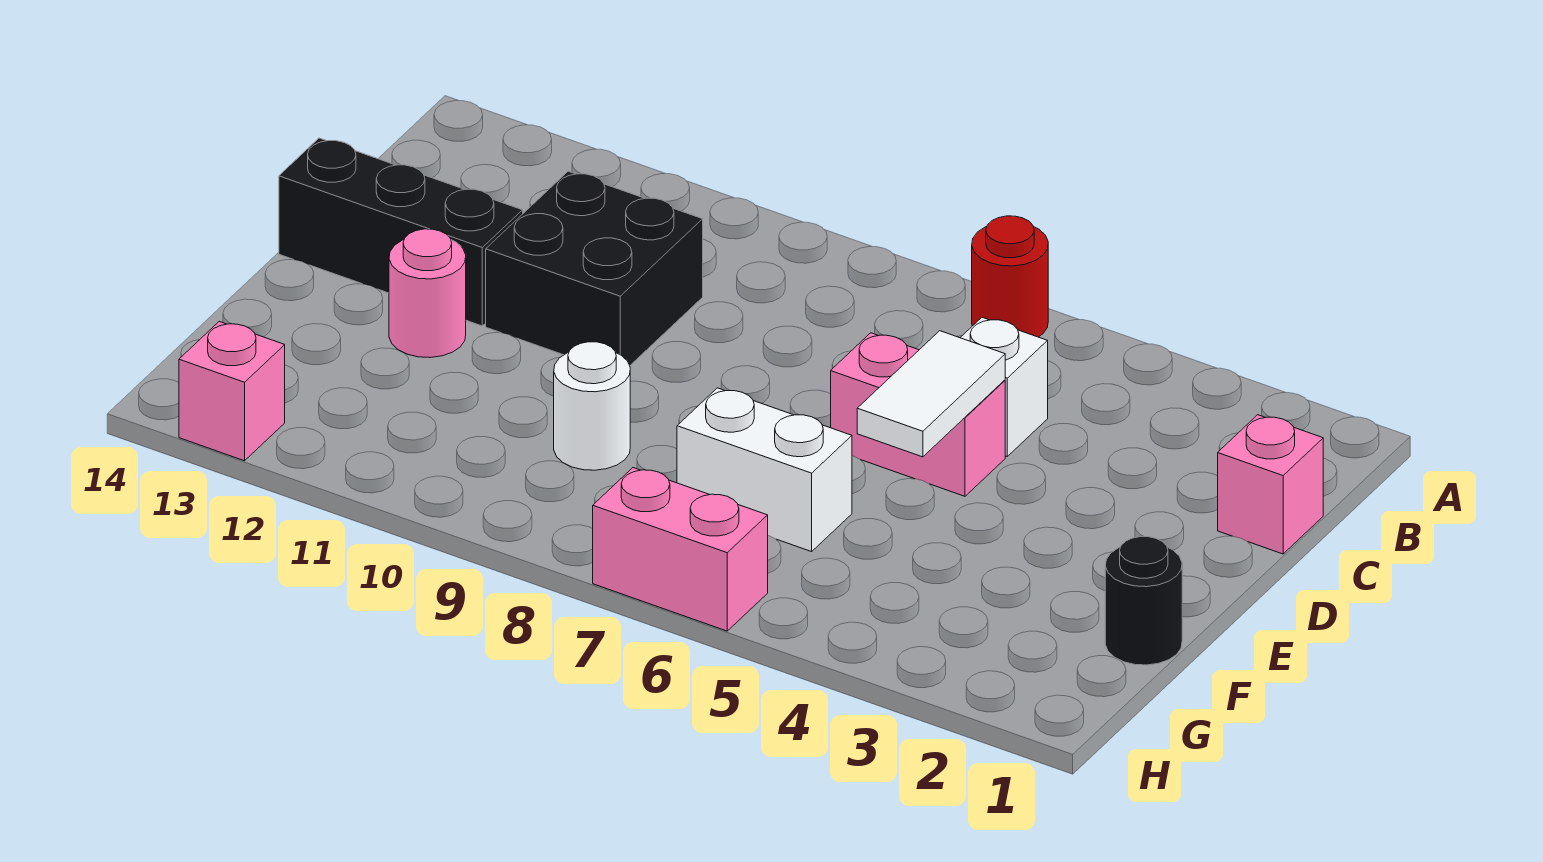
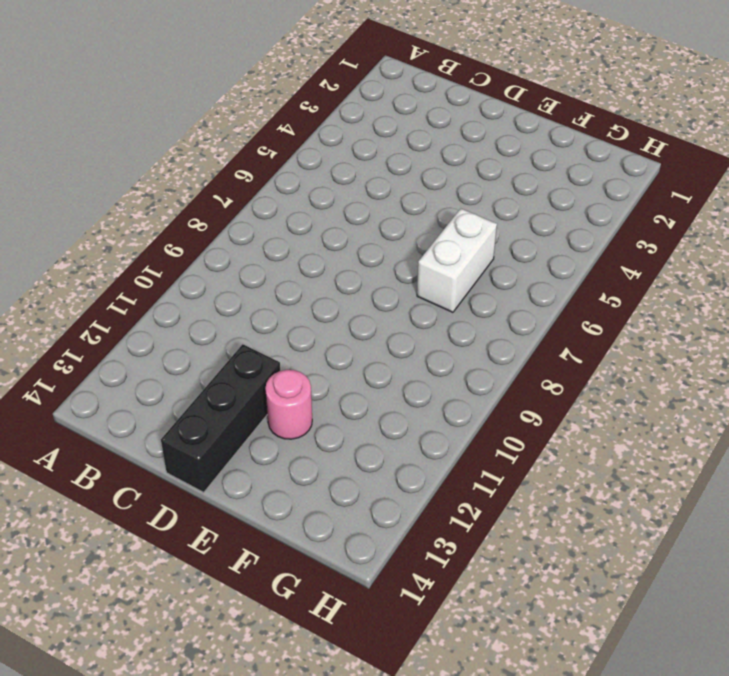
none -> red 1x1 round brick [972,216,1048,337]
none -> pink 1x1 brick [1218,415,1323,554]
none -> white 1x1 brick [960,318,1048,456]

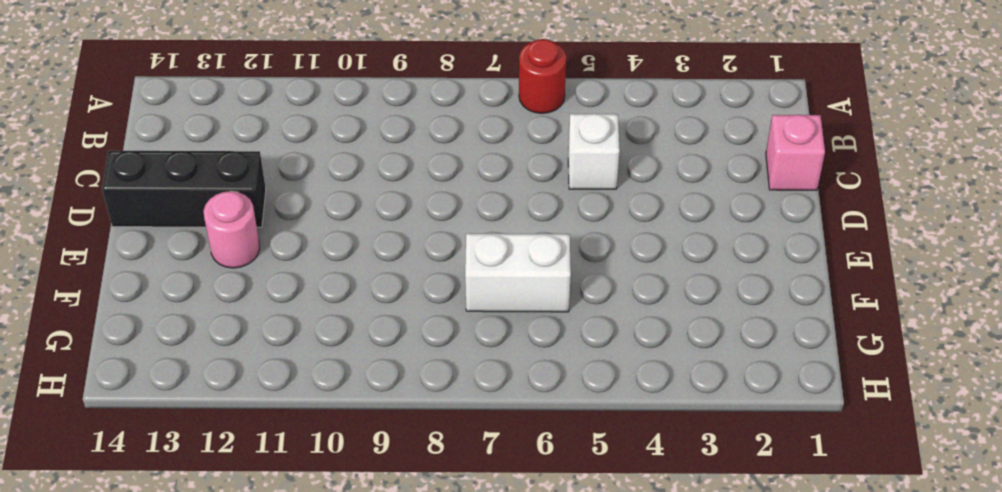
none -> black 2x2 brick [486,171,703,366]
none -> pink 1x2 brick [831,333,1005,496]
none -> black 1x1 round brick [1105,537,1182,665]

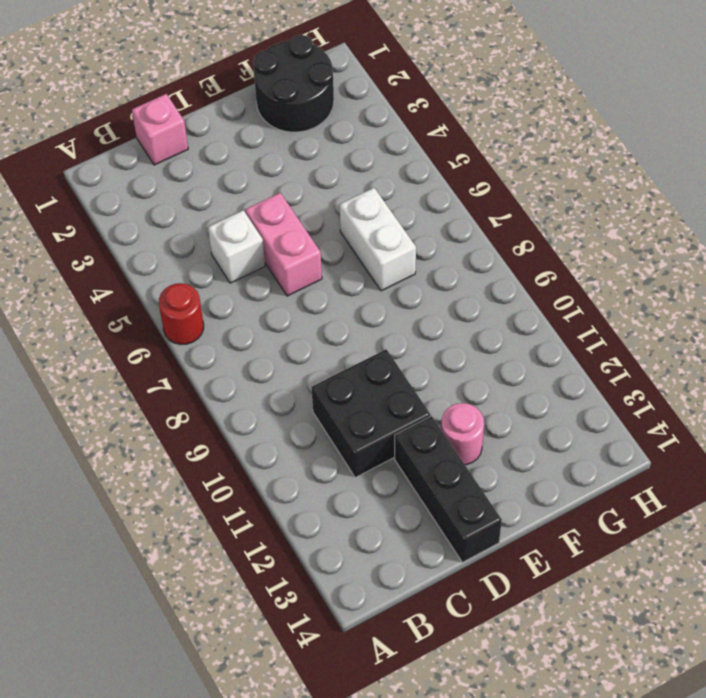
black 2x2 round brick [253,35,334,132] -> black 1x1 round brick [1105,537,1182,665]
none -> white 1x1 round brick [554,342,630,470]
none -> pink 1x2 brick [593,468,768,631]
none -> pink 1x1 brick [179,322,285,461]

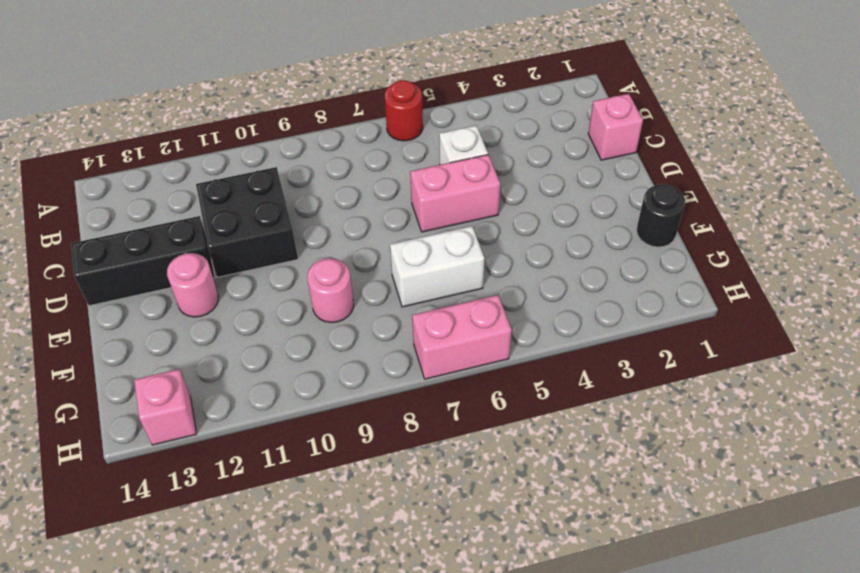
pink 1x1 round brick [307,258,354,323] -> white 1x1 round brick [554,342,630,470]
none -> white 1x2 tile [857,331,1005,457]

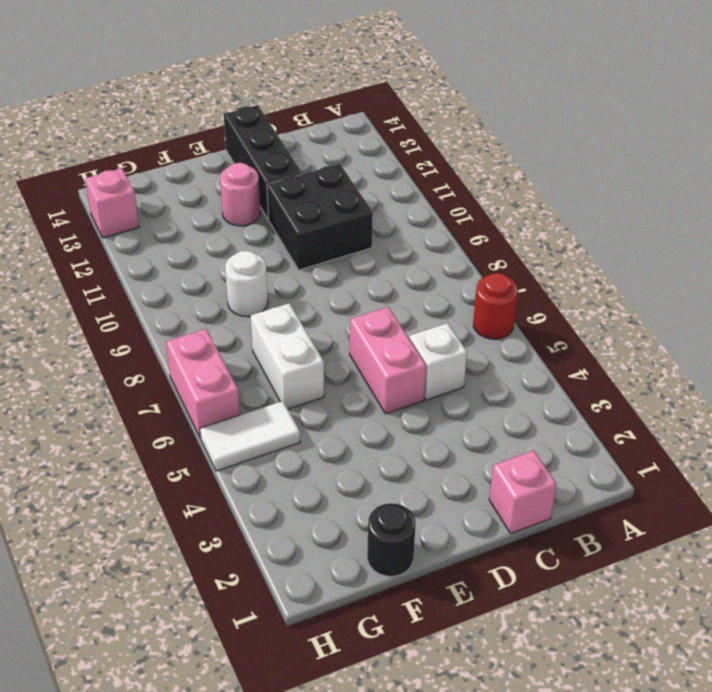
white 1x2 tile [200,401,300,471] -> white 1x2 tile moved to [857,331,1005,457]

